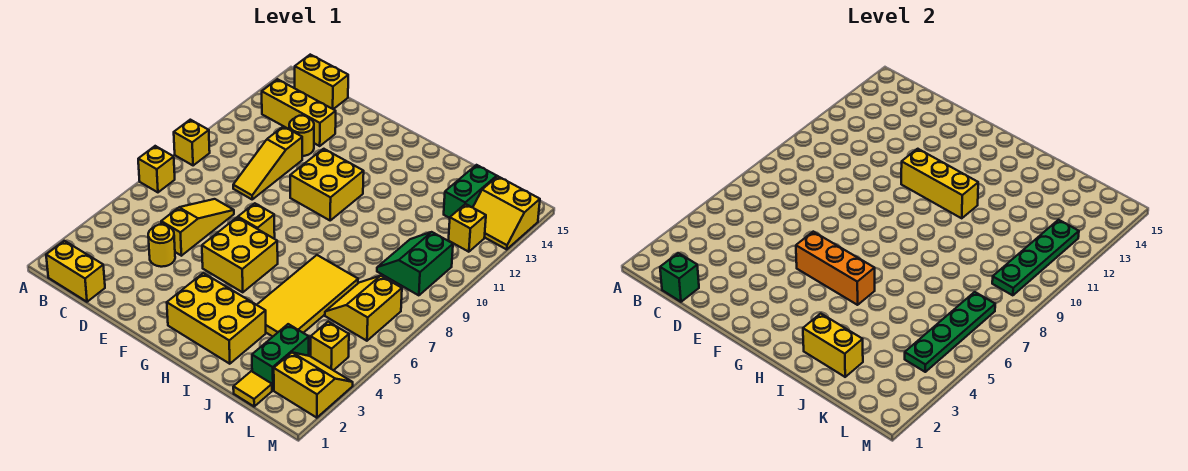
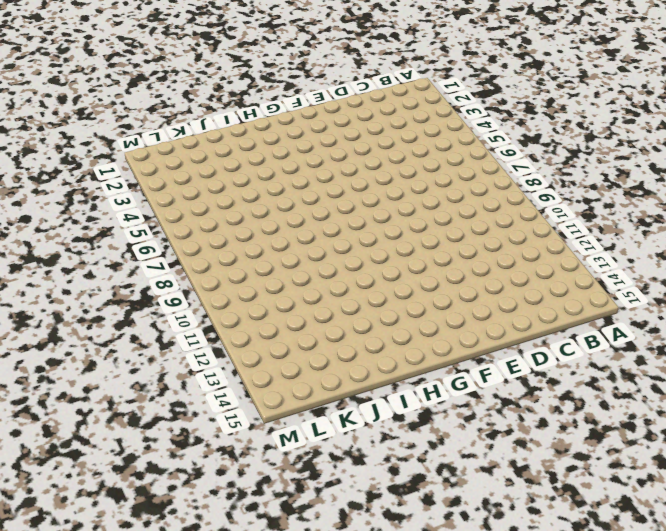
none -> yellow 1x1 brick [138,146,175,192]
none -> yellow 1x1 brick [174,120,210,166]
none -> yellow 1x2 brick [46,241,105,302]

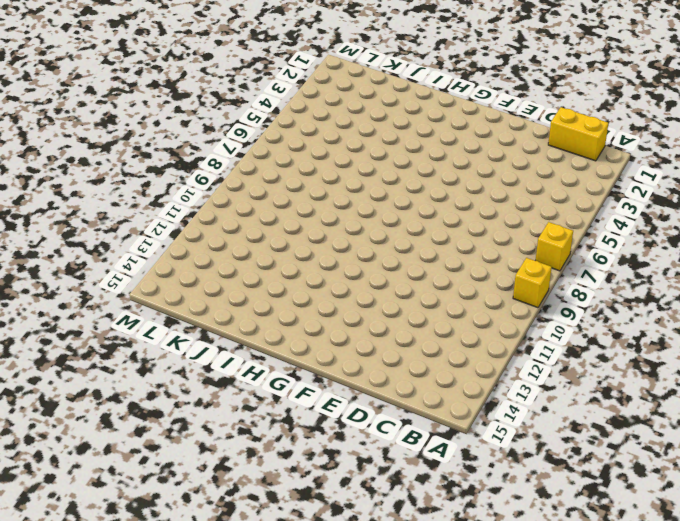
none -> yellow 1x3 brick [262,79,336,146]
none -> yellow 1x2 brick [295,55,348,109]
none -> yellow 1x1 round brick [148,225,175,267]

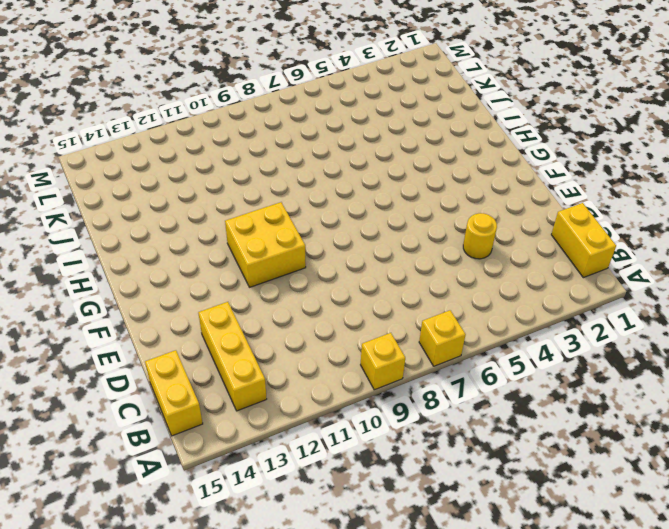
none -> yellow 1x3 slope [161,199,234,256]
none -> yellow 1x3 slope [233,126,302,199]
none -> yellow 1x1 round brick [289,116,314,156]

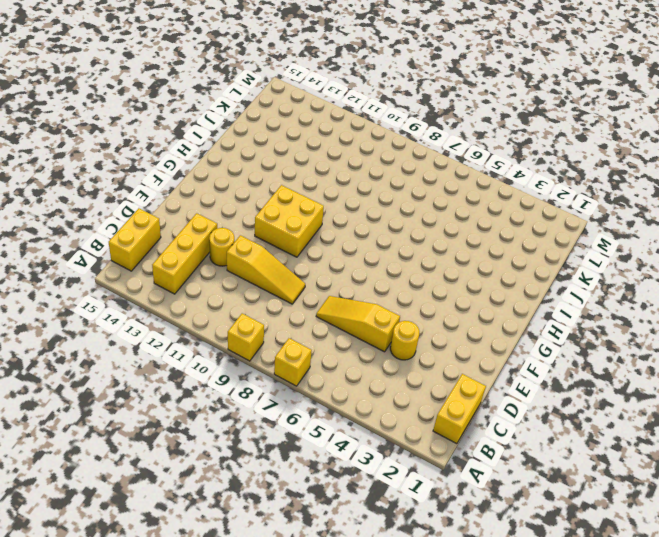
none -> yellow 2x2 brick [202,217,278,292]
none -> yellow 1x1 brick [238,203,275,238]
none -> yellow 2x3 brick [167,273,266,364]

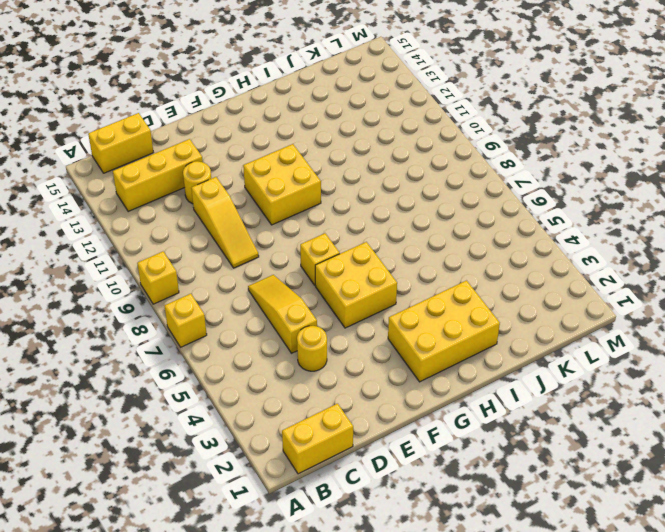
none -> yellow 2x4 tile [257,255,358,337]
none -> yellow 1x1 tile [233,371,272,406]
none -> green 1x2 brick [252,324,309,390]

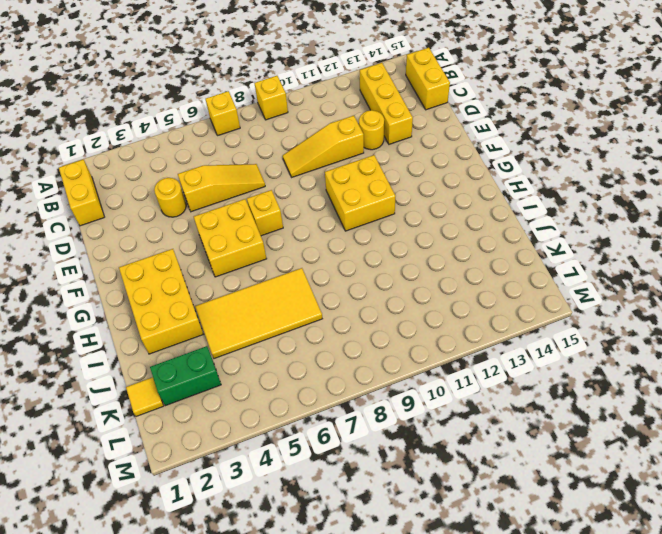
none -> yellow 2x2 slope [325,276,402,341]
none -> green 2x2 slope [377,232,453,295]
none -> green 1x2 brick [444,165,497,218]

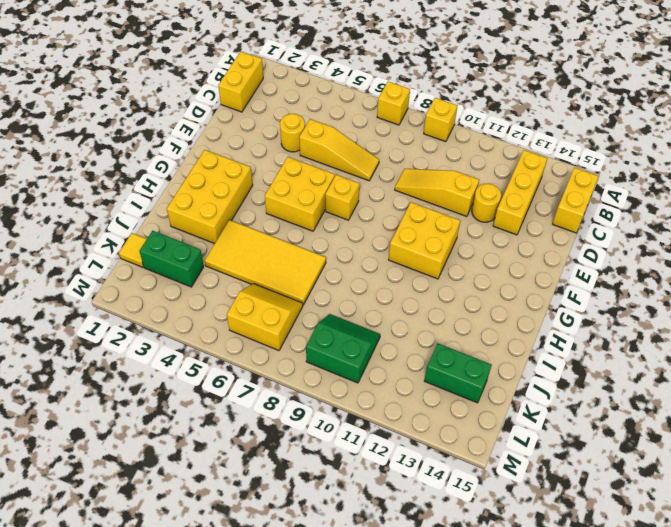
none -> yellow 2x2 slope [274,352,353,418]
none -> yellow 1x1 brick [311,322,349,370]
none -> yellow 1x1 brick [449,204,486,252]

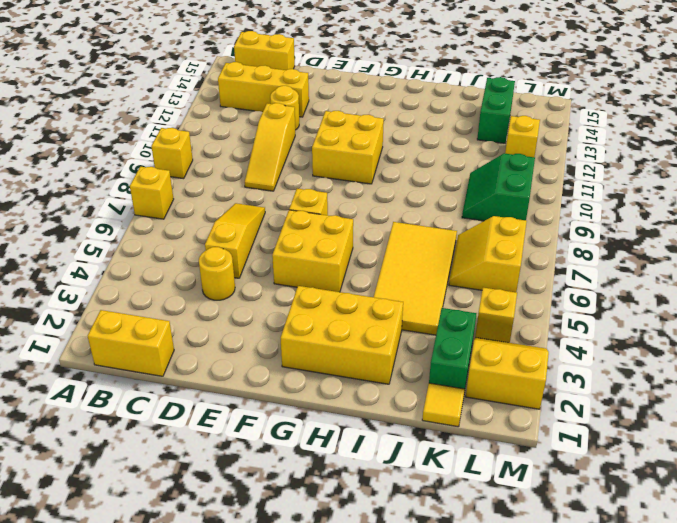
none -> yellow 2x2 slope [473,176,540,249]
none -> green 1x1 brick [660,253,699,302]
none -> orange 1x3 brick [796,232,875,305]

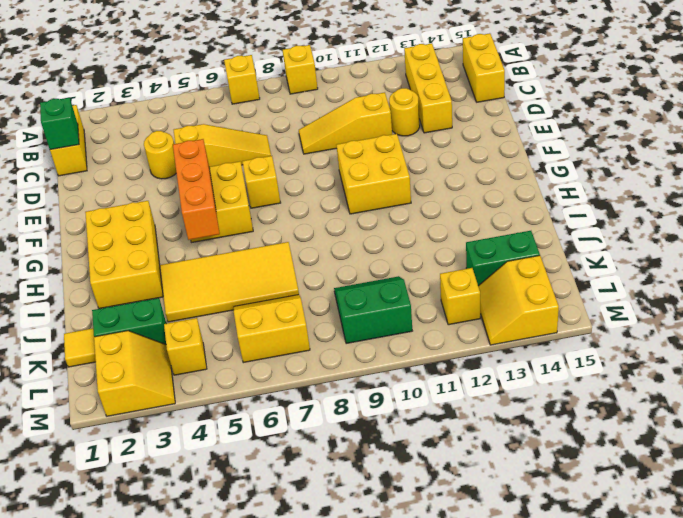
none -> yellow 1x3 brick [901,149,978,218]
none -> yellow 1x2 brick [803,314,863,377]
none -> green 1x4 plate [905,292,995,372]

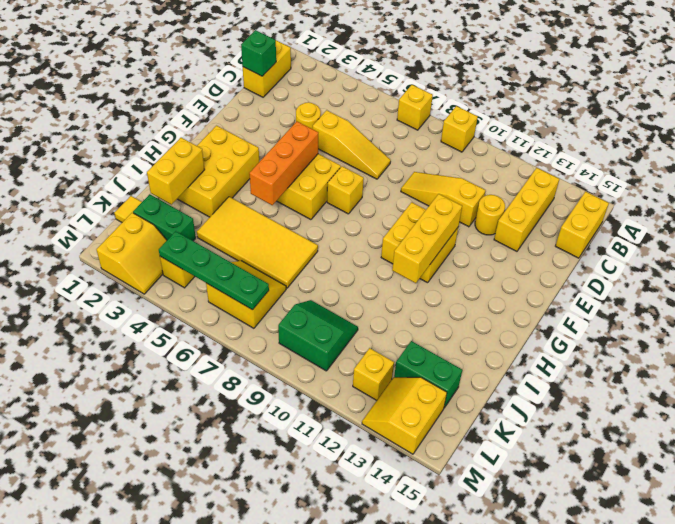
none -> green 1x4 plate [992,220,1079,295]

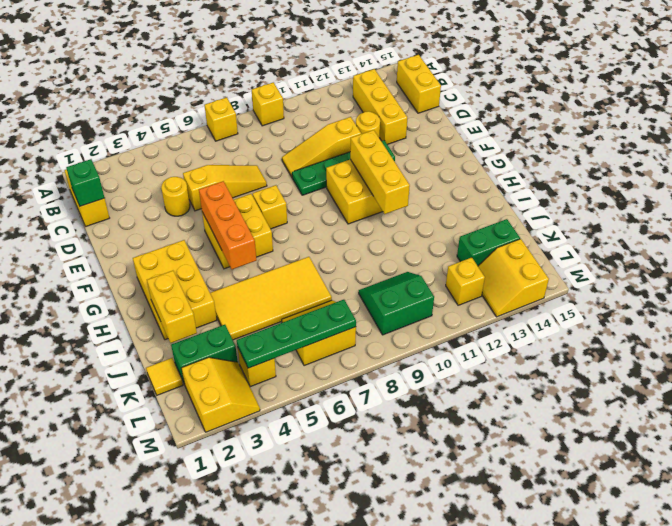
green 1x4 plate [292,140,395,195] -> green 1x4 plate moved to [992,220,1079,295]

